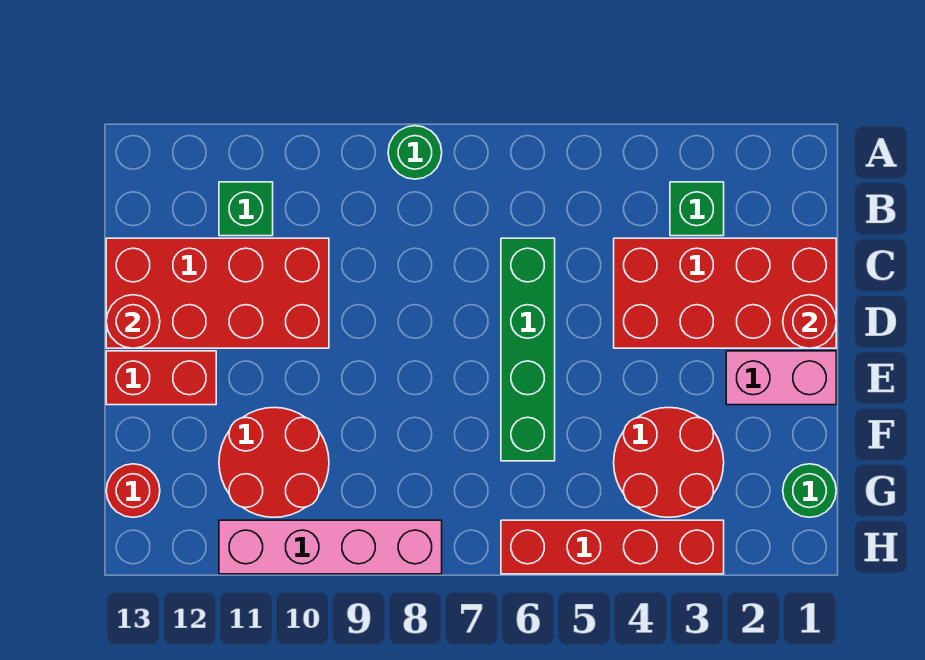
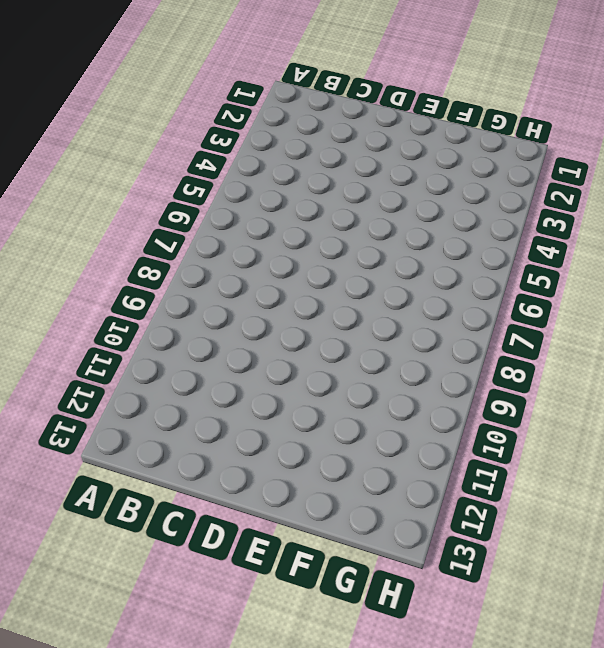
none -> green 1x1 round brick [388,126,442,179]
none -> green 1x1 brick [670,182,724,236]
none -> green 1x1 brick [219,182,273,236]

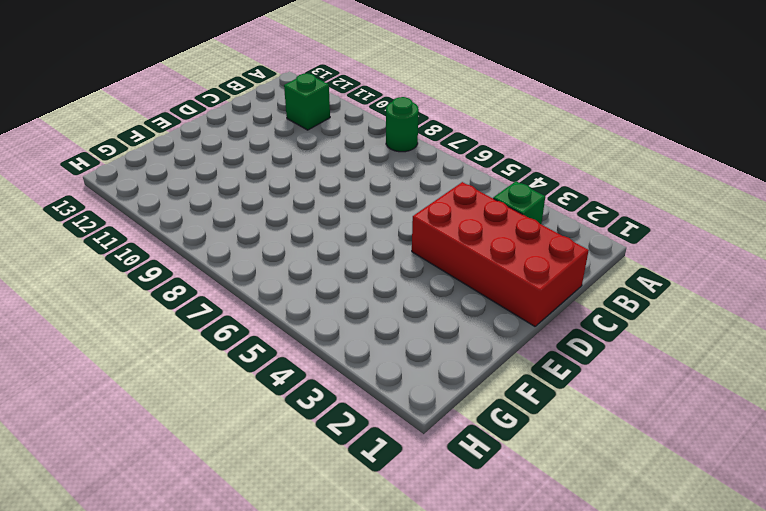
none -> green 1x4 brick [501,238,555,461]
none -> red 2x4 brick [106,238,329,348]
none -> pink 1x2 brick [726,351,836,405]

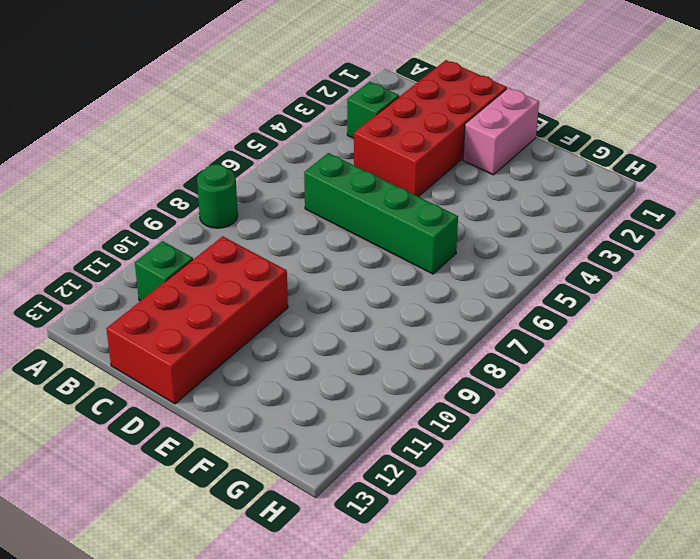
none -> red 1x2 brick [106,351,216,405]
none -> red 2x2 round brick [614,407,724,517]
none -> red 2x2 round brick [219,408,329,517]

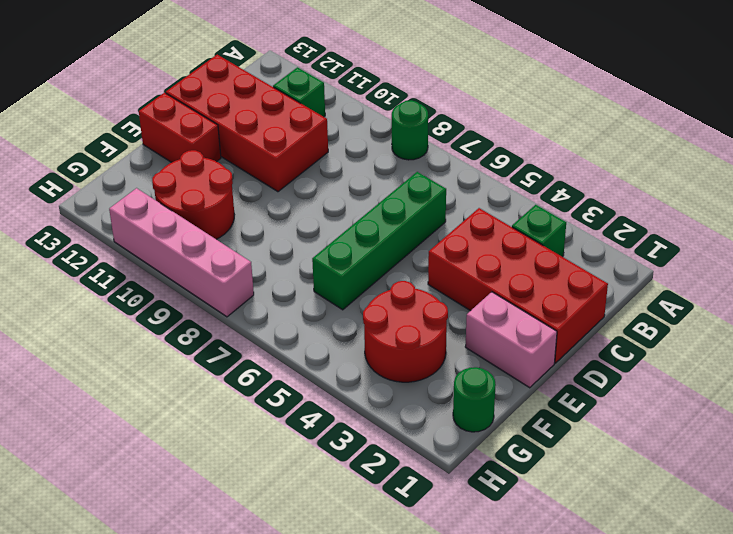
none -> red 1x1 round brick [106,464,160,517]
none -> red 1x4 brick [501,520,724,574]
none -> red 1x1 round brick [783,295,836,348]

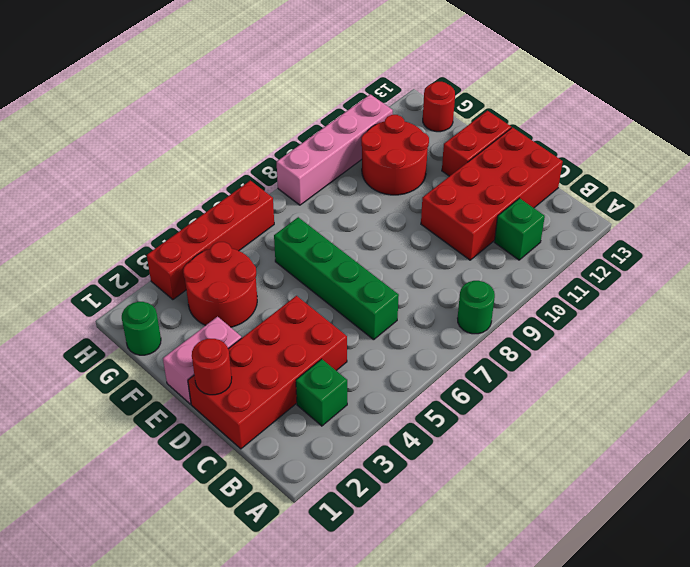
none -> red 1x1 round brick [106,295,160,348]

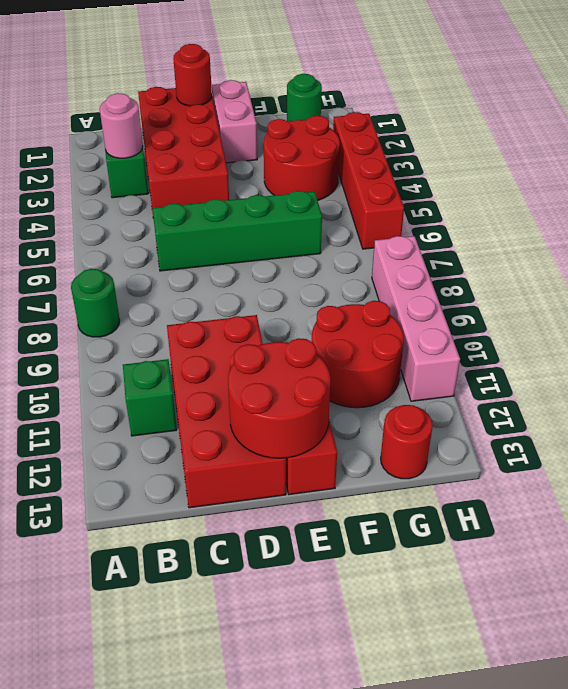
pink 1x1 round brick [100,93,143,158] -> none
red 2x2 round brick [228,338,331,458] -> red 1x1 round brick [106,295,160,348]

